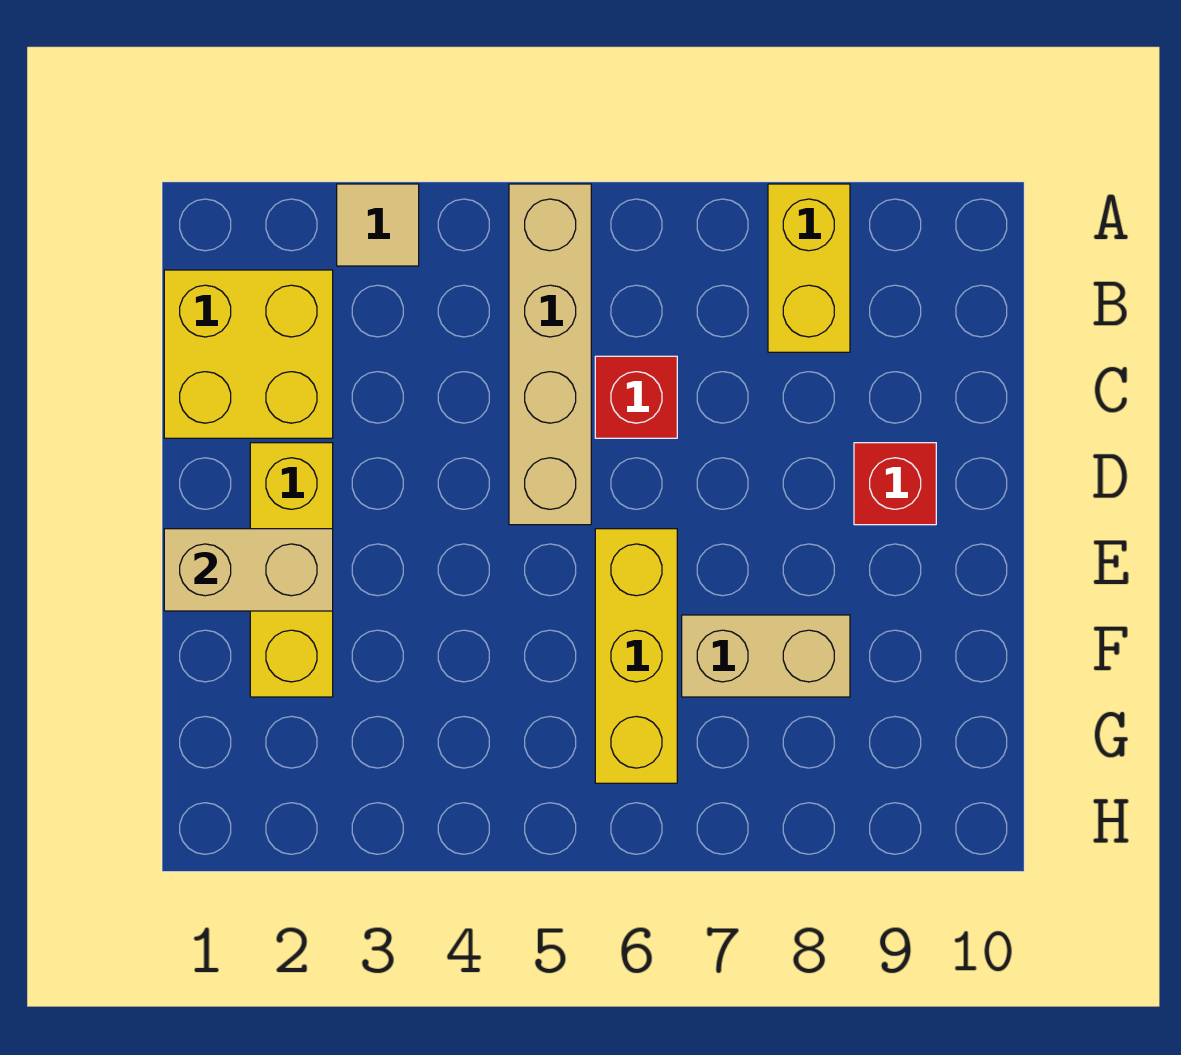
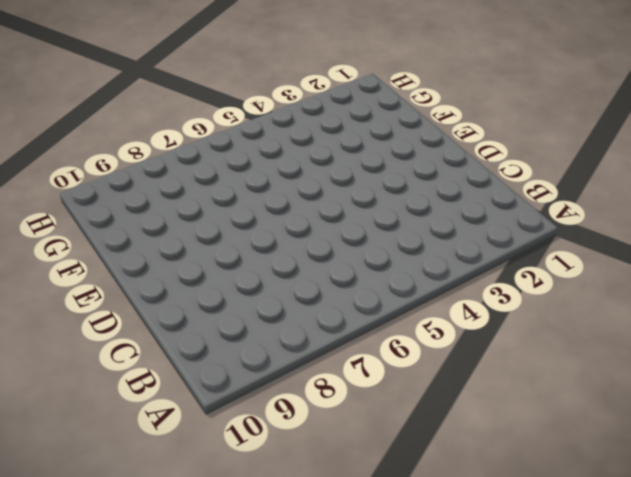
none -> tan 1x1 tile [337,184,419,266]
none -> tan 1x4 brick [509,184,591,525]

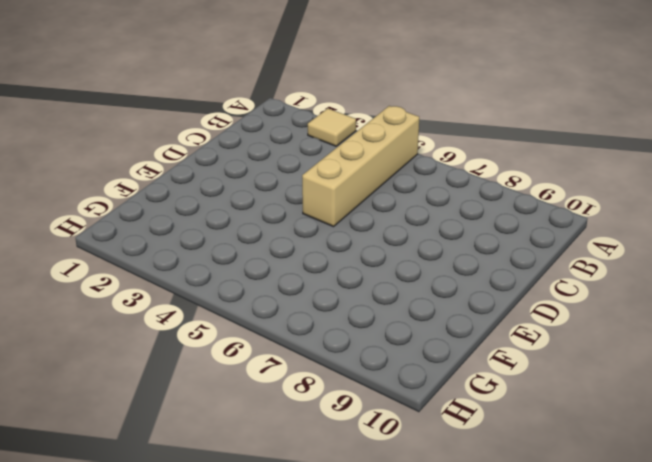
none -> yellow 1x2 brick [768,184,850,352]
none -> yellow 2x2 brick [164,270,333,438]

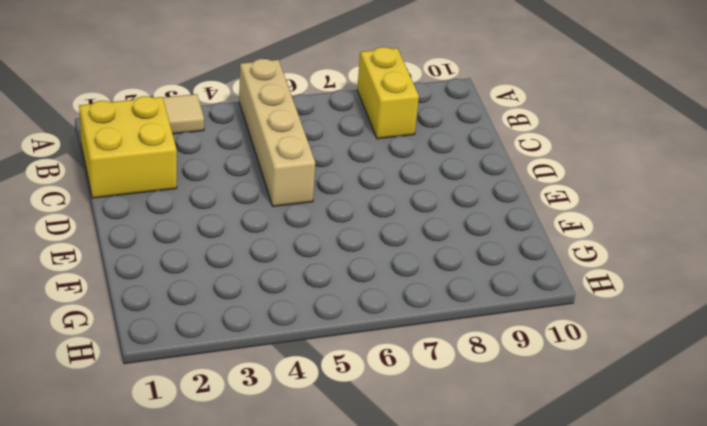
none -> red 1x1 brick [595,356,677,438]
none -> yellow 1x3 brick [250,443,333,697]

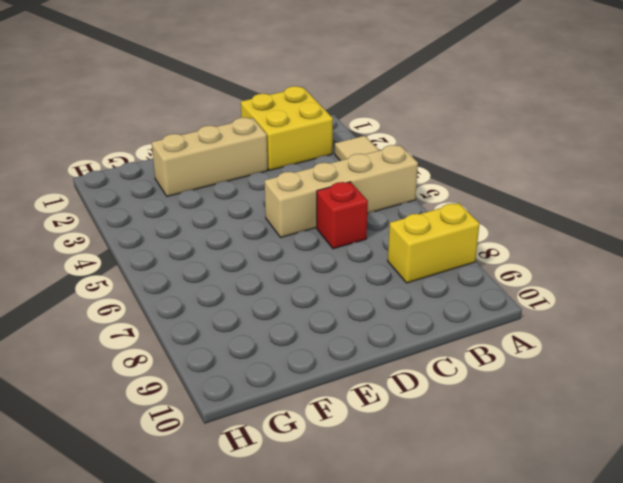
tan 1x3 brick [152,118,268,196] -> yellow 1x3 brick [250,443,333,697]
none -> red 1x1 brick [854,443,936,525]
none -> yellow 1x3 brick [595,529,677,783]

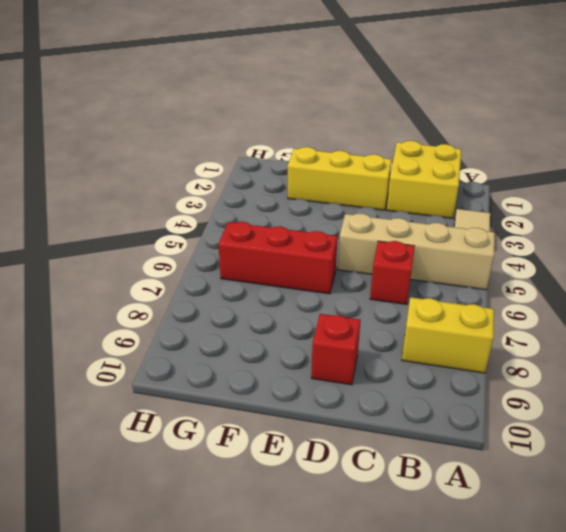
red 1x3 brick [218,222,338,294] -> yellow 1x3 brick [595,529,677,783]
none -> tan 1x2 brick [682,615,850,697]
none -> tan 1x2 brick [164,529,333,611]

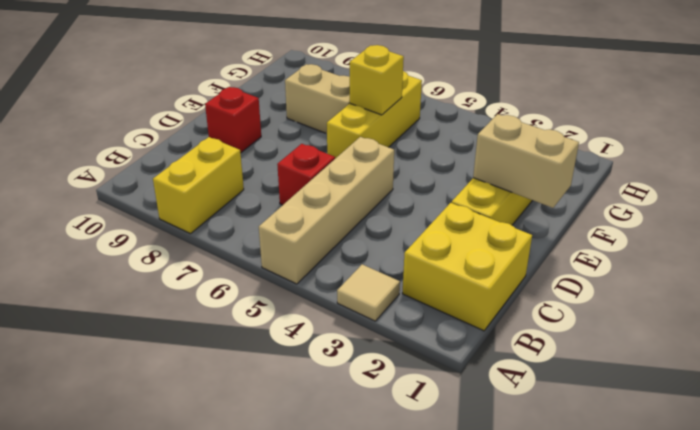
yellow 1x1 brick [350,45,404,115] -> none

